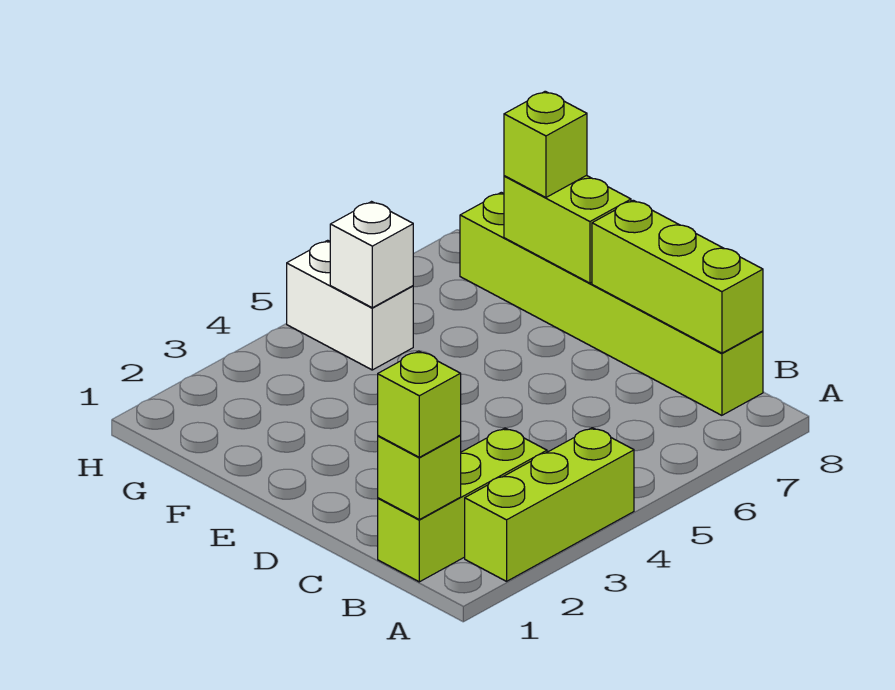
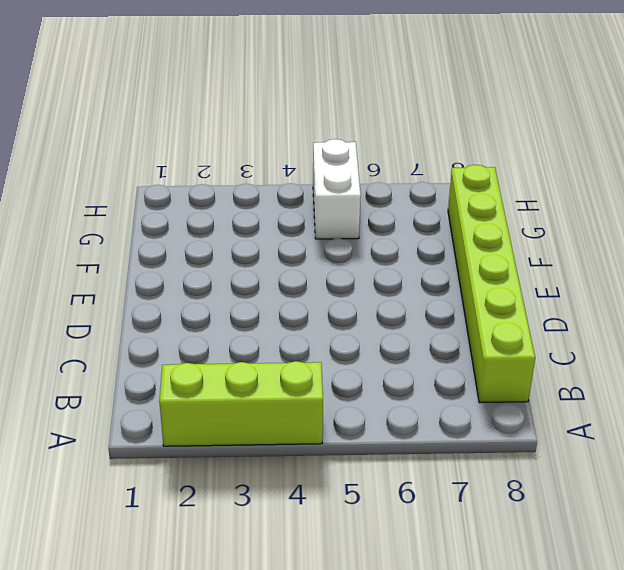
none -> lime 1x3 brick [378,428,547,582]
none -> lime 1x1 brick [378,435,461,520]

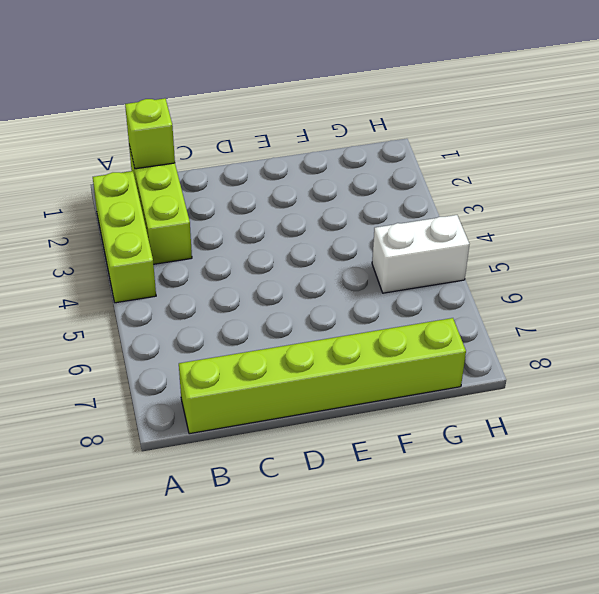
none -> lime 1x3 brick [592,200,763,353]
none -> lime 1x2 brick [504,175,631,283]

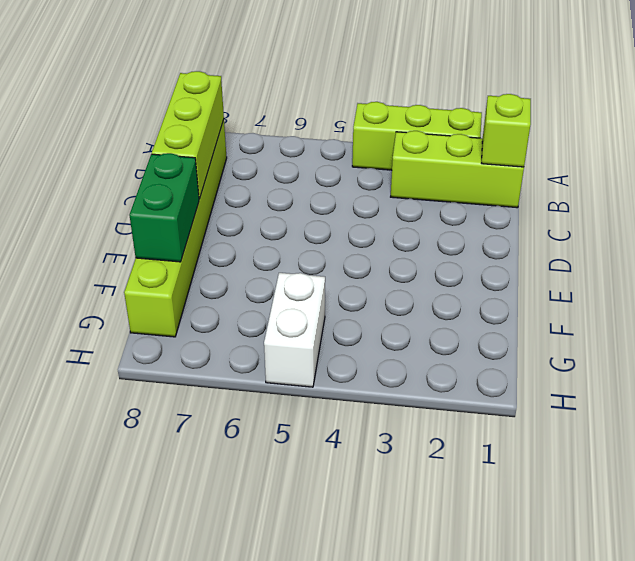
green 1x2 brick [129,153,199,262] -> lime 1x2 brick [504,175,631,283]
none -> white 1x1 brick [330,202,413,308]
none -> lime 1x1 brick [378,351,461,457]

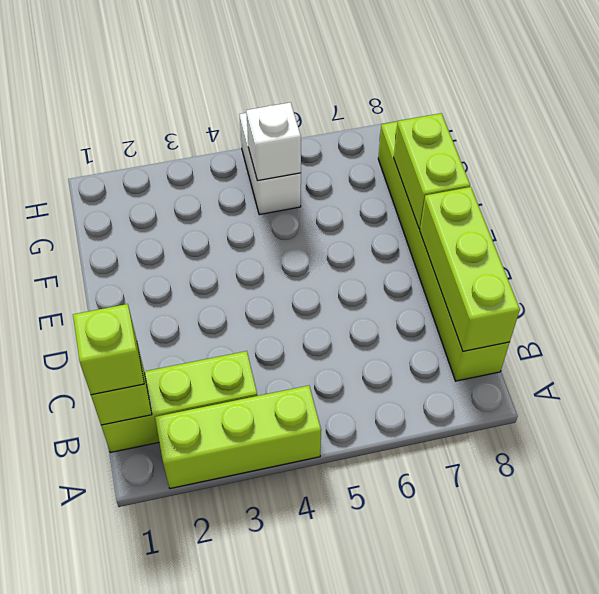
none -> lime 1x1 brick [504,91,587,197]

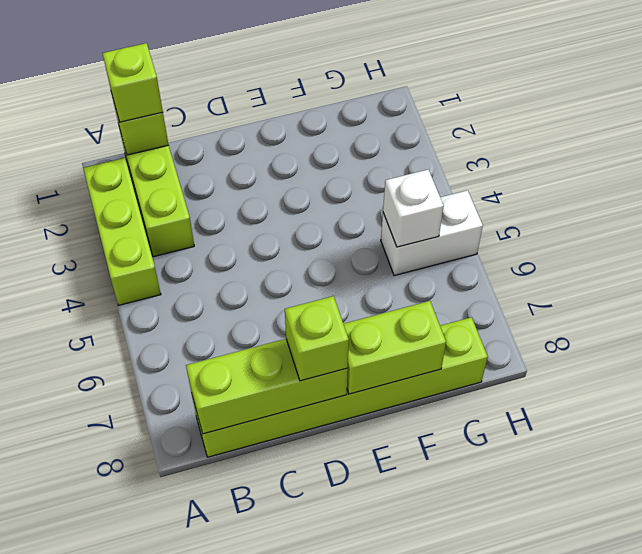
lime 1x1 brick [285,296,349,381] -> lime 1x1 brick moved to [504,91,587,197]

